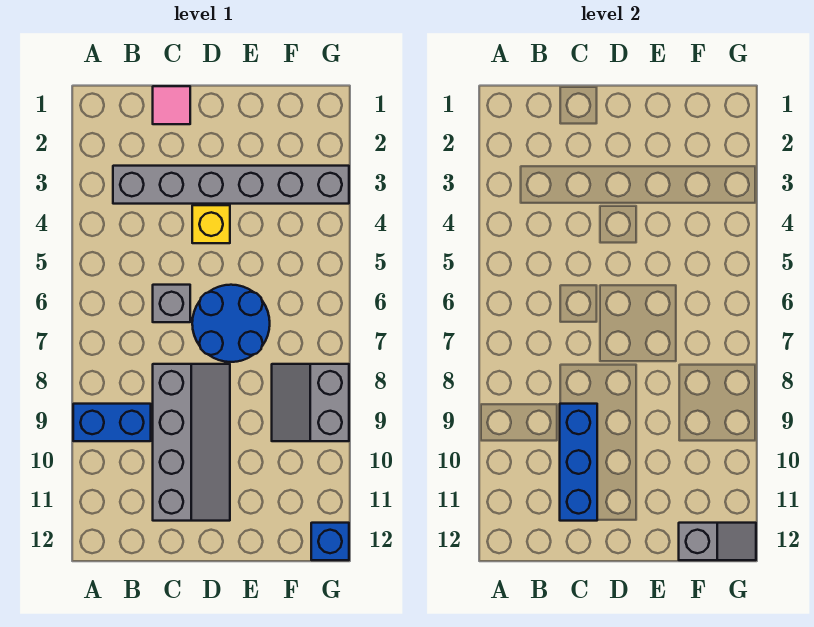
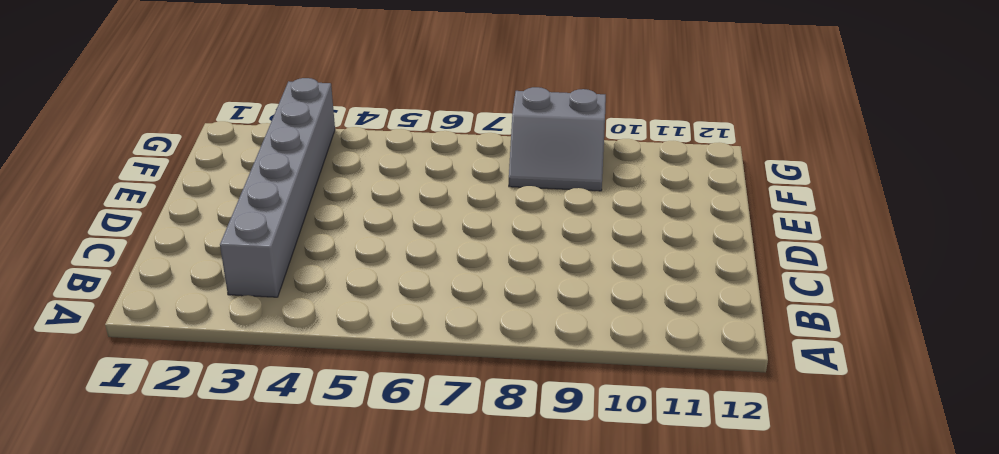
none -> blue 1x2 brick [73,404,151,441]
none -> pink 1x1 tile [153,86,190,124]

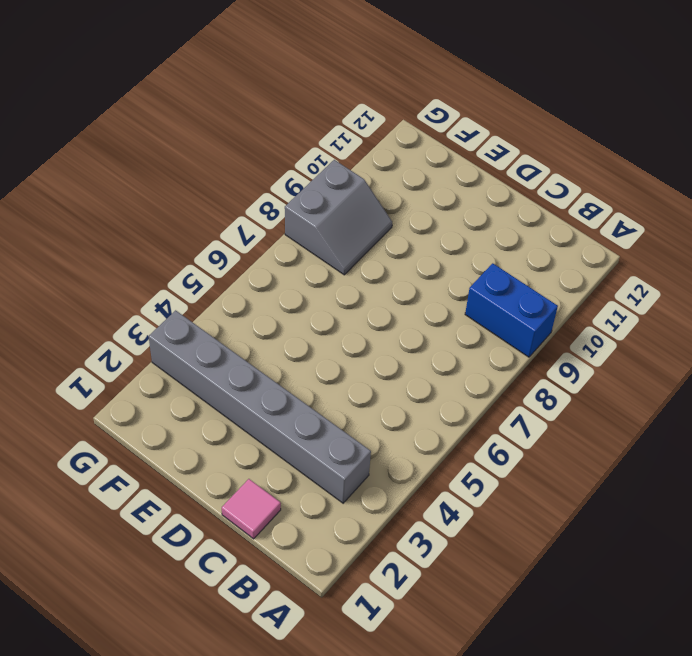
none -> grey 1x1 brick [153,285,190,322]
none -> grey 2x4 slope [153,364,230,521]

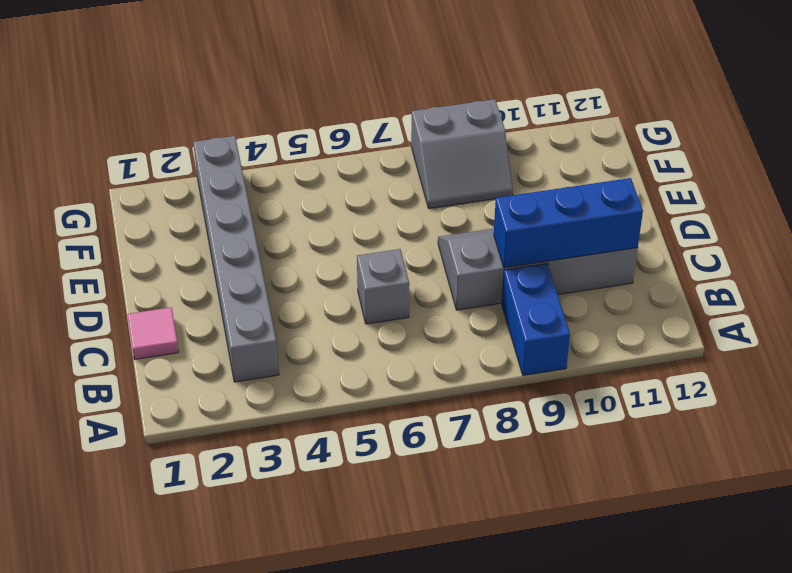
none -> yellow 1x1 brick [192,205,230,243]
none -> blue 2x2 round brick [192,285,270,362]

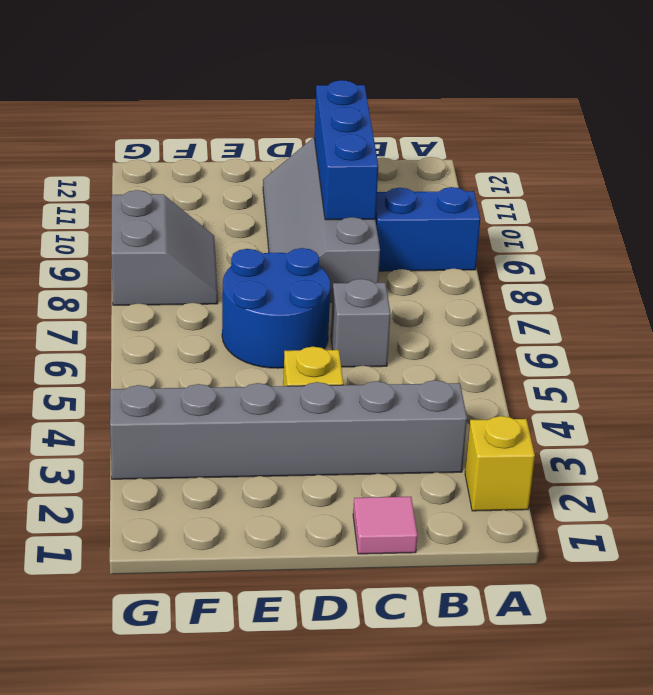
yellow 1x1 brick [465,416,535,511] -> none
none -> blue 1x1 brick [311,523,349,560]
none -> grey 1x2 slope [679,523,756,560]

